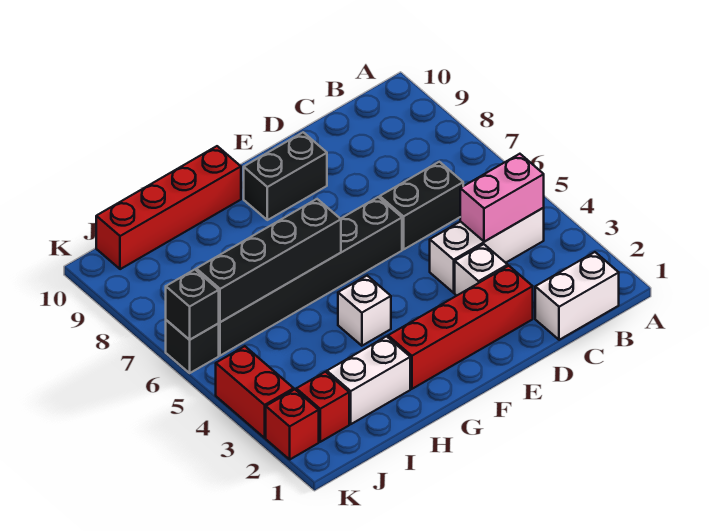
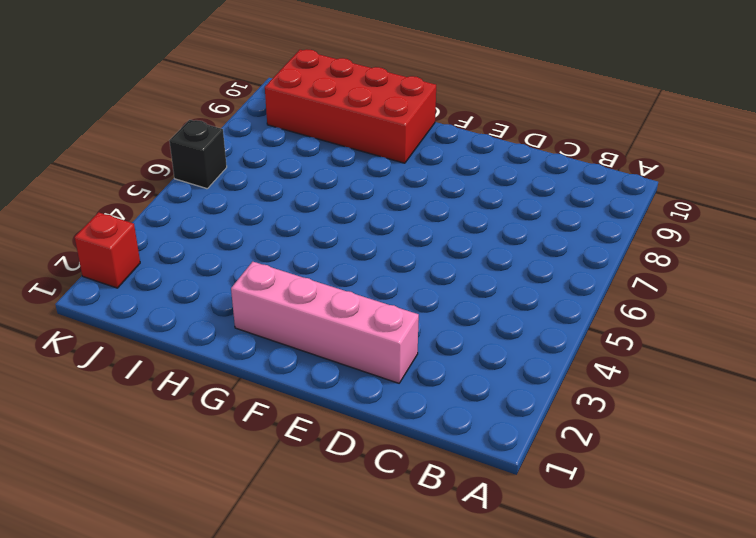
pink 1x4 brick [231,262,419,383] -> red 1x4 brick [388,266,533,389]
red 2x4 brick [265,49,436,163] -> red 1x4 brick [96,146,241,269]
none -> white 1x2 brick [535,252,619,340]
none -> white 1x3 brick [430,208,544,293]
none -> black 1x2 brick [380,162,463,249]

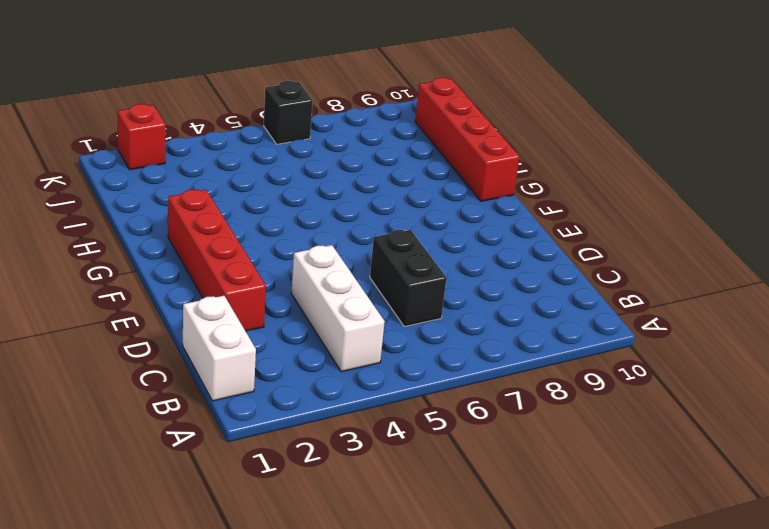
none -> white 1x1 brick [455,244,508,296]
none -> black 1x6 brick [218,197,402,356]
none -> black 1x2 brick [244,132,327,220]

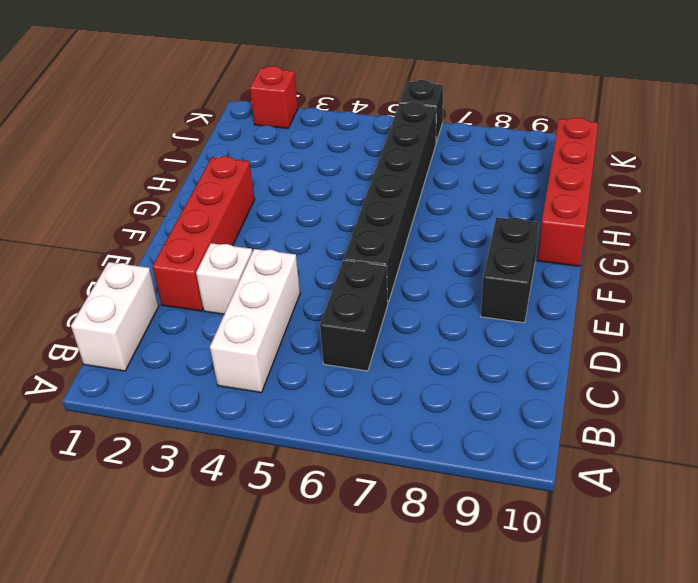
none -> white 1x1 brick [338,276,391,346]
none -> white 1x2 brick [327,336,410,424]
none -> red 1x1 brick [296,372,349,442]

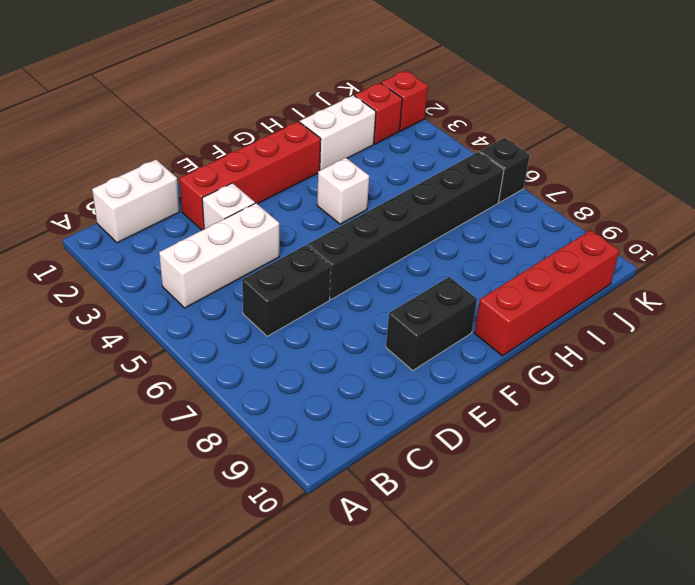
none -> red 1x2 brick [216,346,294,438]
none -> pink 1x2 brick [460,154,544,242]
none -> black 1x4 brick [196,199,341,322]

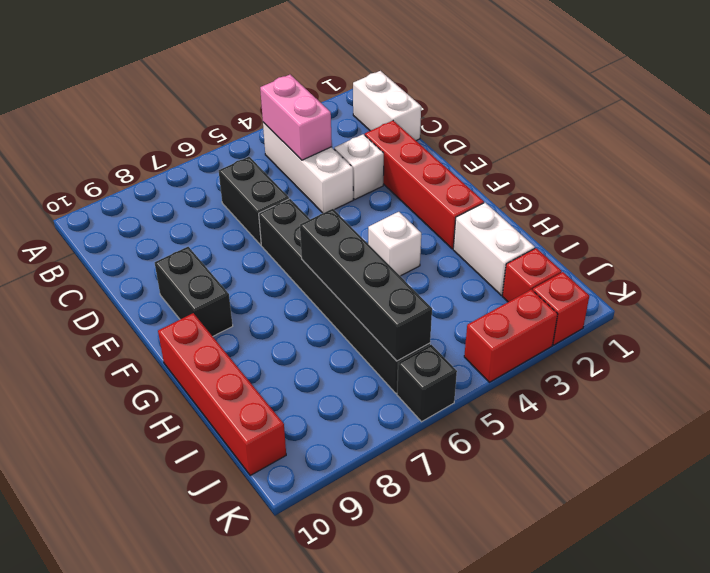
none -> black 1x1 brick [166,270,219,340]

